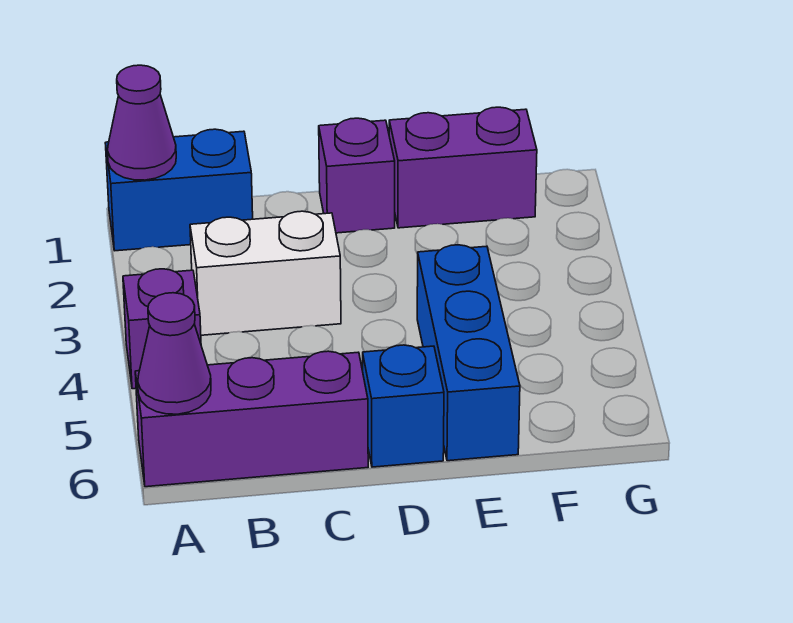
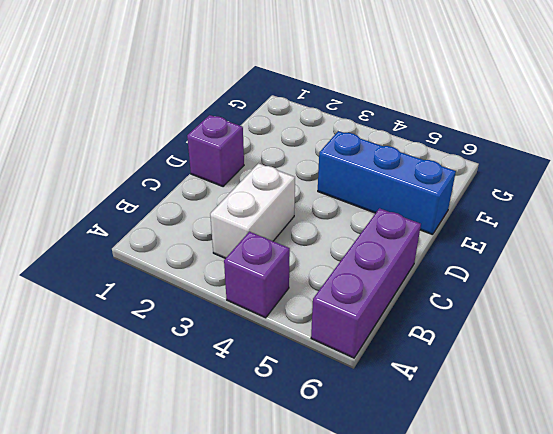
none -> blue 1x2 brick [105,129,253,251]
none -> blue 1x1 brick [363,345,444,467]

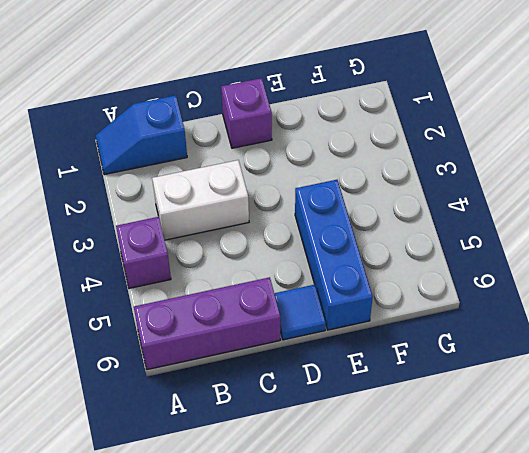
blue 1x2 slope [96,95,187,175] -> blue 1x2 brick [105,129,253,251]
blue 1x1 tile [274,285,326,340] -> blue 1x1 brick [363,345,444,467]
none -> purple 1x2 brick [389,107,537,228]
none -> purple 1x1 cone [107,65,176,180]

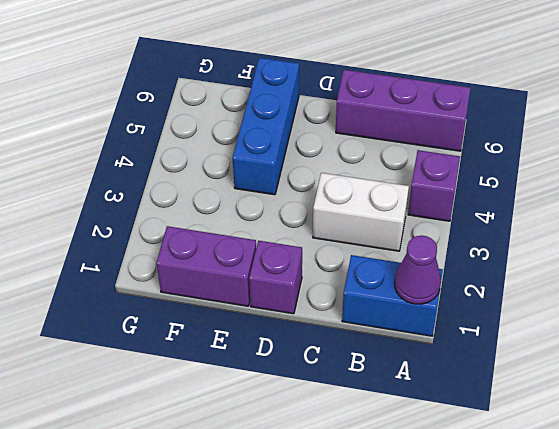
none -> blue 1x1 brick [363,345,444,467]
none -> purple 1x1 cone [138,293,211,414]

